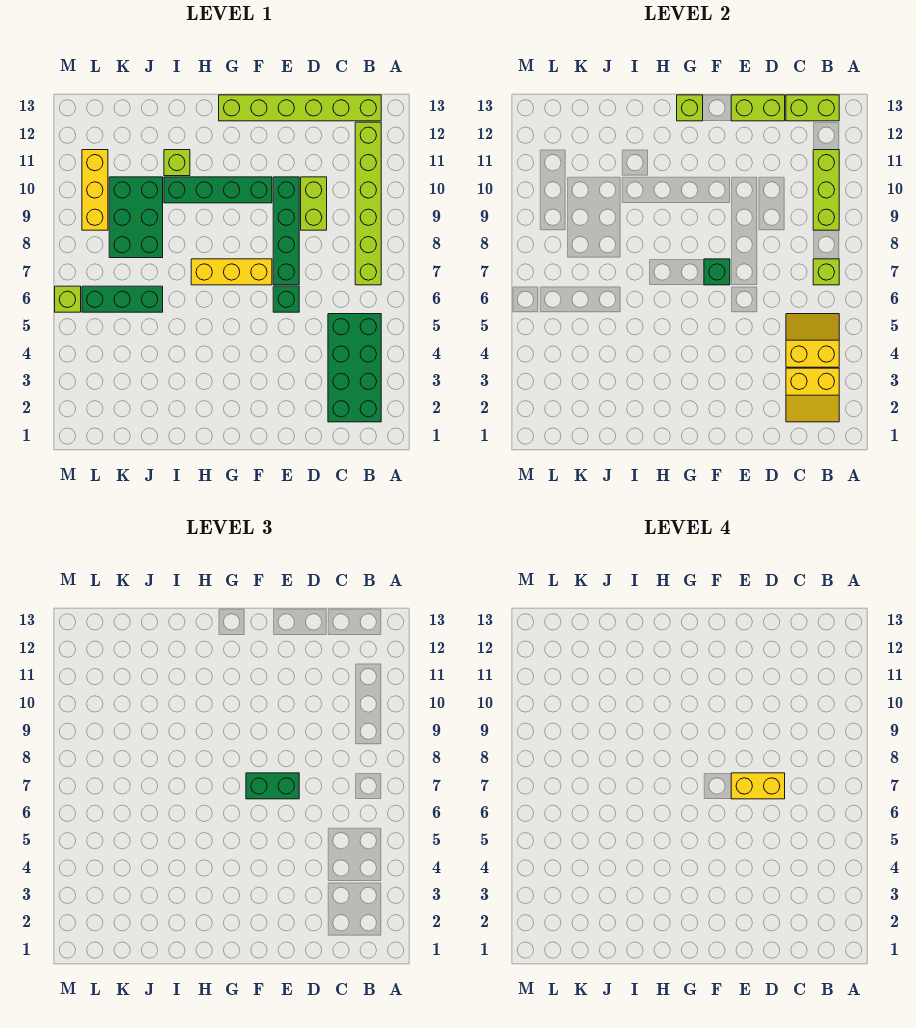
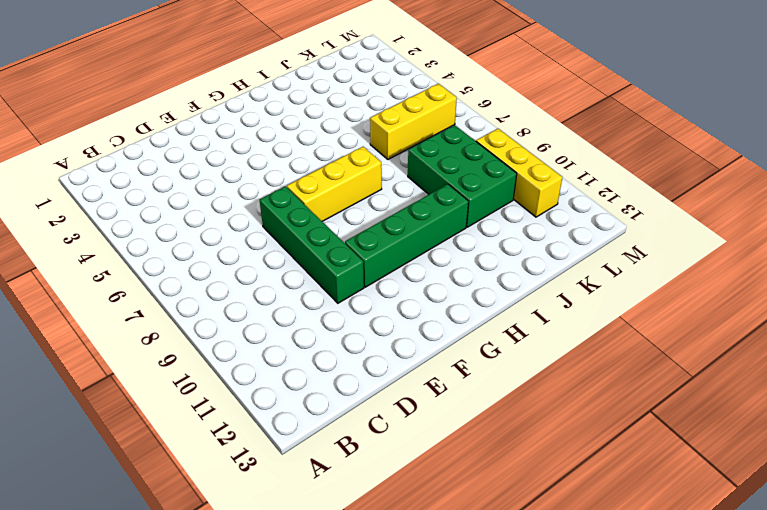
yellow 1x3 brick [370,84,457,159] -> green 1x3 brick [82,286,163,312]
none -> green 2x4 brick [328,314,381,422]
none -> lime 1x6 brick [355,122,381,285]
none -> lime 1x6 brick [219,95,381,121]

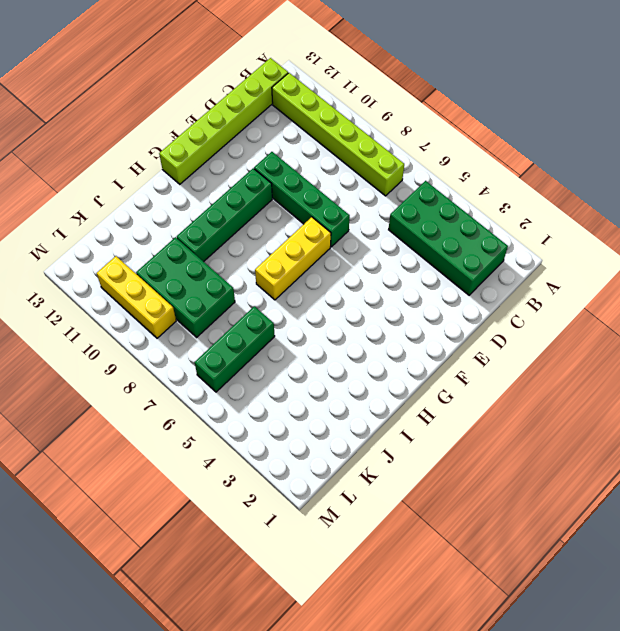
none -> lime 1x2 brick [301,177,327,230]
none -> green 1x1 brick [273,286,299,312]
none -> lime 1x1 brick [164,150,190,176]

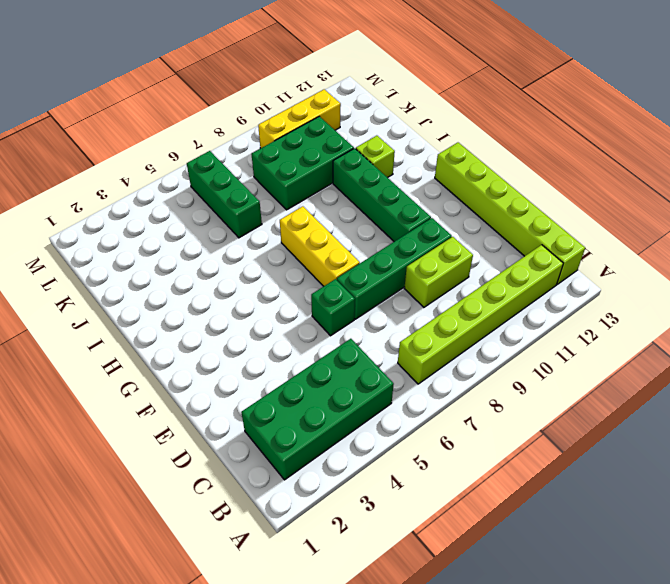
none -> lime 1x1 brick [55,286,81,312]
none -> yellow 2x2 slope [786,368,839,422]
none -> yellow 2x2 slope [786,314,839,367]

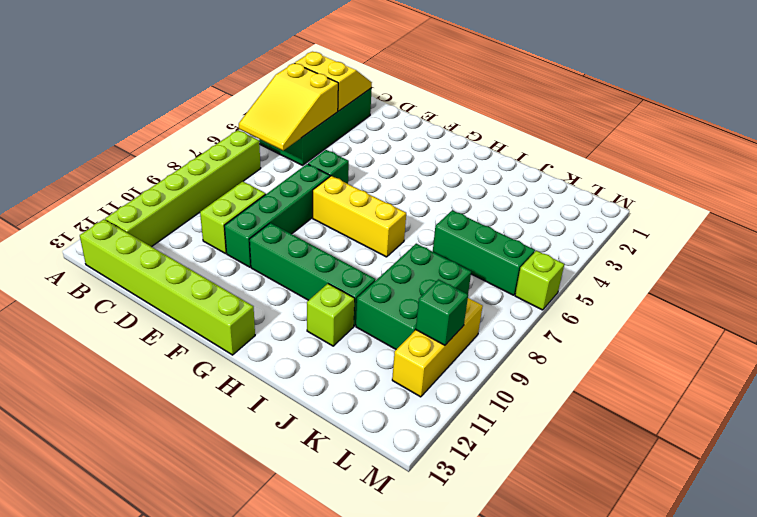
yellow 2x3 slope [239,63,338,150] -> yellow 2x2 slope [786,314,839,367]
green 1x1 brick [416,279,468,345] -> green 1x1 brick moved to [704,259,730,285]
none -> lime 1x1 brick [813,259,839,285]
none -> lime 1x3 brick [813,150,839,230]
none -> lime 1x2 brick [786,95,839,121]

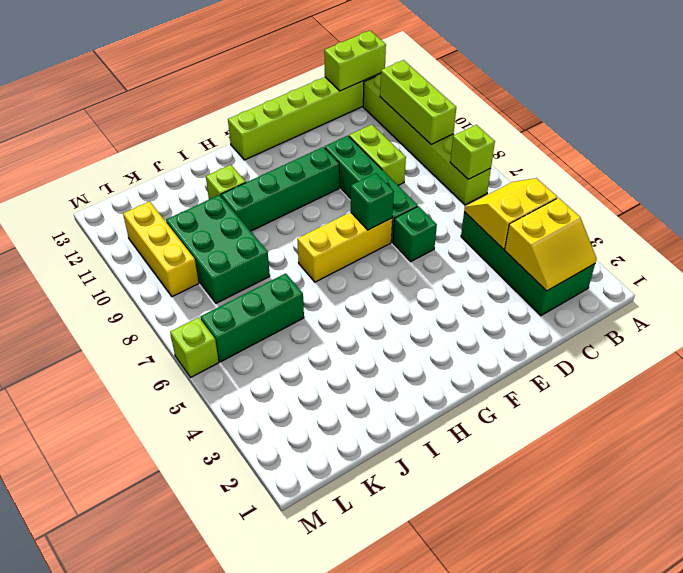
none -> lime 1x2 brick [731,95,785,121]
none -> lime 1x1 brick [677,95,703,121]
none -> green 1x2 brick [246,773,299,799]

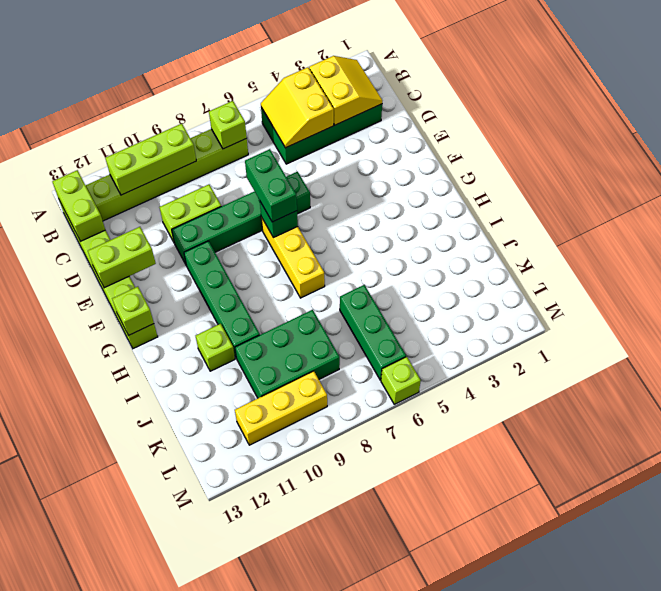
lime 1x2 brick [88,227,156,288] -> lime 1x2 brick turned to [731,95,785,121]
none -> yellow 1x2 brick [731,773,785,799]

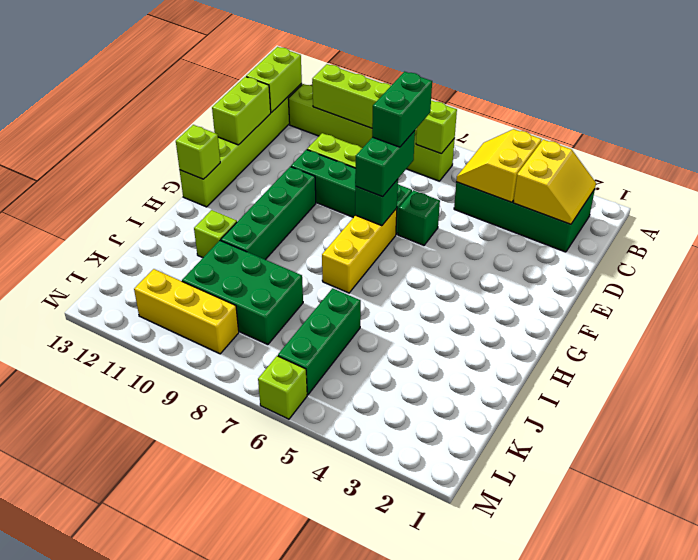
green 1x2 brick [372,72,432,147] -> yellow 1x2 brick [731,773,785,799]

